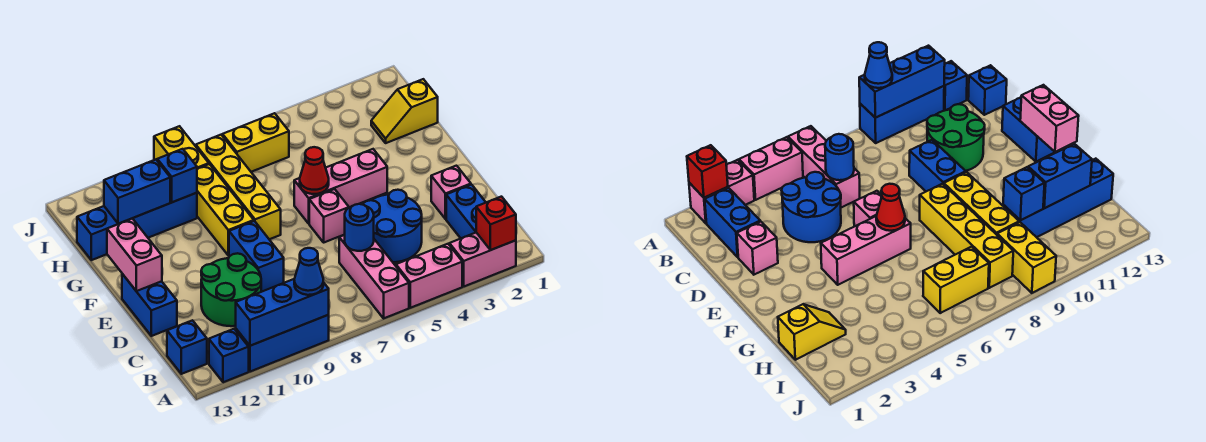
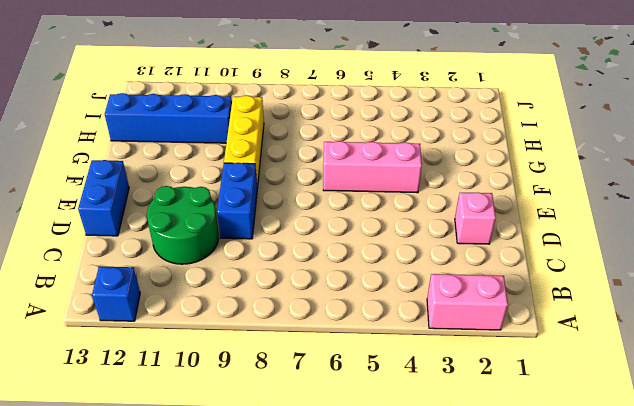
none -> pink 1x2 brick [396,244,462,308]
none -> pink 1x3 brick [339,235,409,318]
none -> blue 1x3 brick [236,315,329,372]

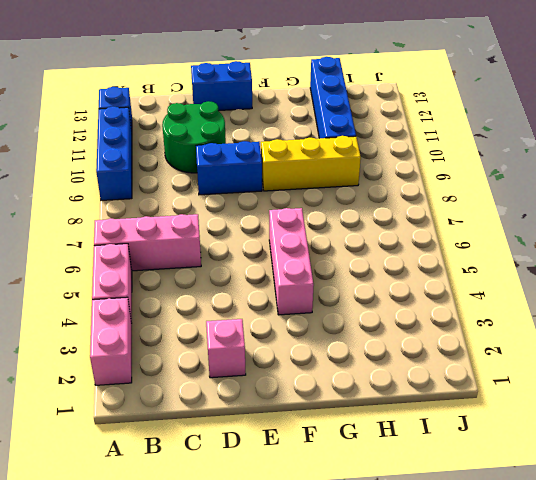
none -> blue 1x2 brick [446,185,486,238]
none -> blue 1x1 brick [167,320,207,374]
none -> blue 2x2 round brick [363,190,422,262]

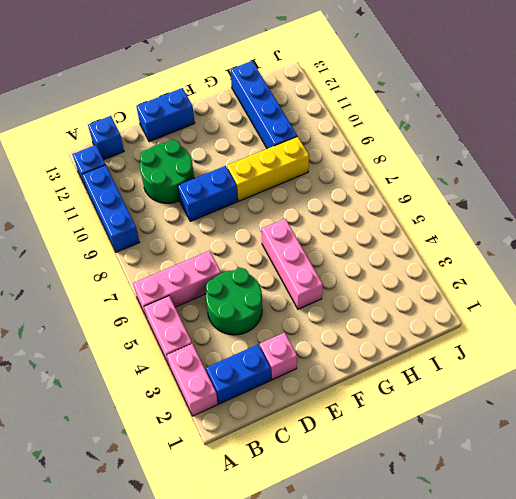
green 2x2 round brick [206,268,262,335] -> blue 2x2 round brick [363,190,422,262]
none -> pink 1x1 brick [309,189,349,242]
none -> yellow 1x4 brick [196,135,281,239]
none -> yellow 1x2 slope [371,79,438,143]

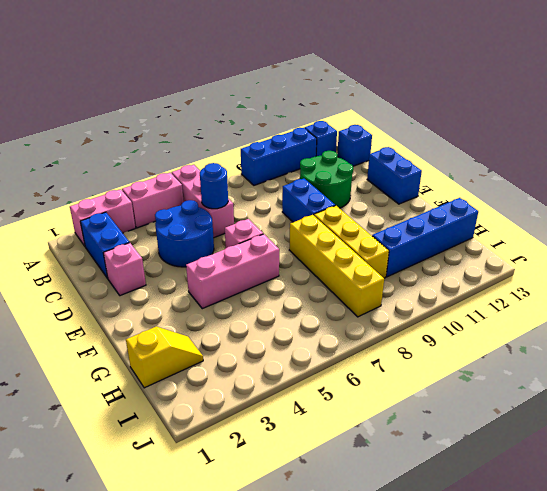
none -> yellow 1x2 brick [223,113,289,172]
none -> yellow 1x2 brick [154,126,209,169]
none -> red 1x1 brick [476,197,516,250]

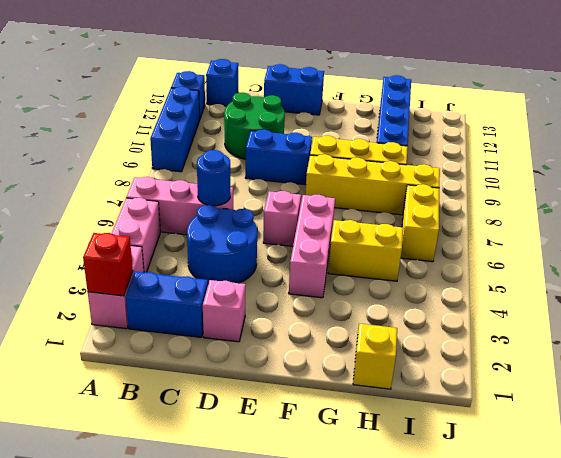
yellow 1x2 brick [328,220,403,281] -> yellow 1x2 brick moved to [154,126,209,169]
none -> blue 1x3 brick [236,279,329,346]
none -> pink 1x2 brick [107,218,162,291]
none -> red 1x1 cone [300,147,329,194]

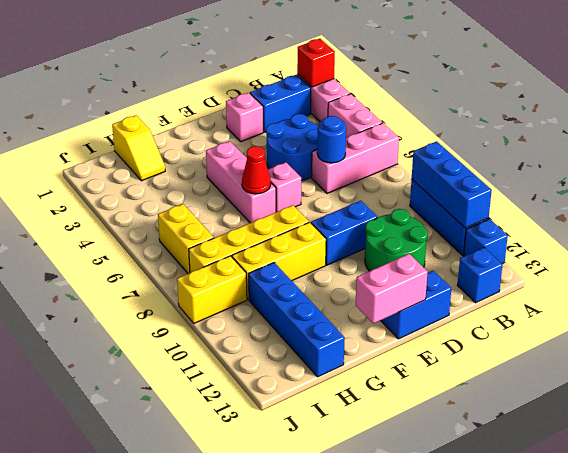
none -> blue 1x1 brick [157,149,197,202]
none -> blue 1x2 brick [104,160,170,224]
none -> blue 1x1 cone [294,248,323,295]

